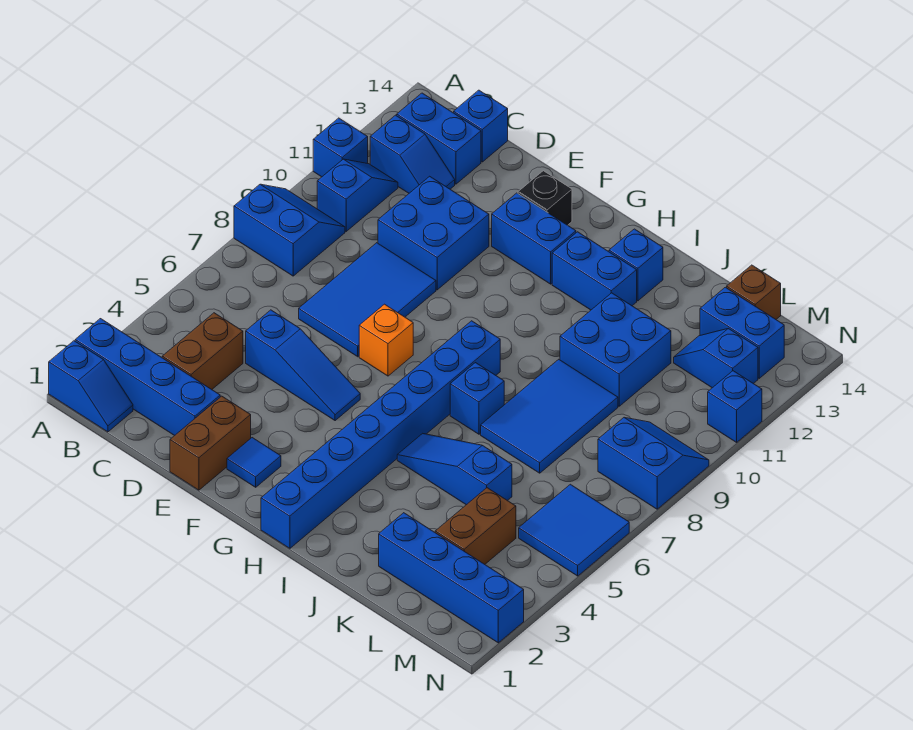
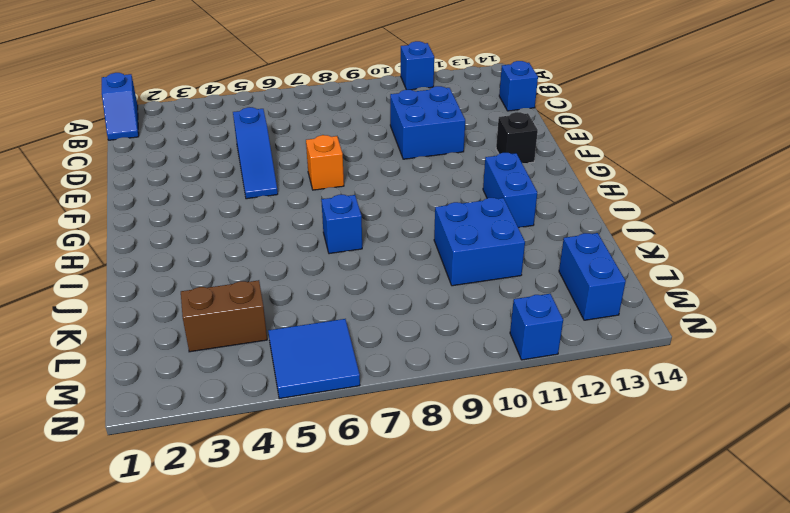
none -> blue 1x4 brick [75,319,220,436]
none -> blue 2x2 slope [234,184,345,276]
none -> blue 1x2 slope [317,159,398,231]
none -> blue 1x2 slope [370,115,455,193]

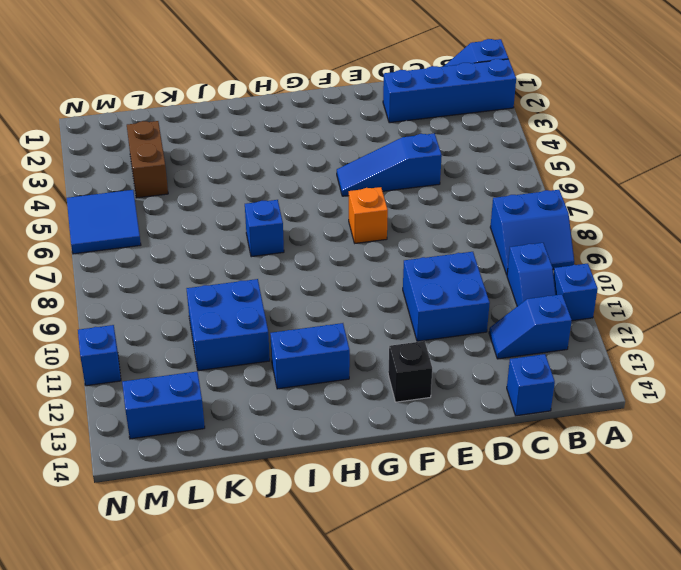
none -> blue 1x2 brick [397,93,481,184]
none -> brown 1x2 brick [162,313,243,389]
none -> blue 2x3 tile [299,243,436,357]
none -> brown 1x2 brick [170,396,251,490]

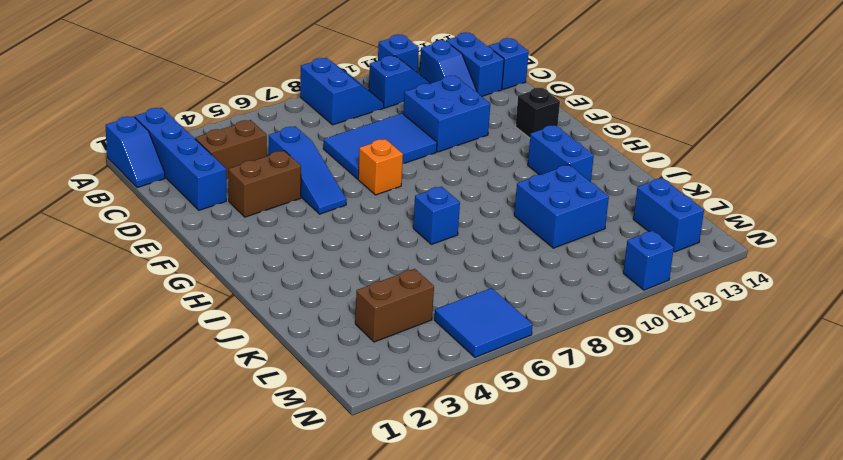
brown 1x2 brick [228,151,301,217] -> brown 1x2 brick moved to [170,396,251,490]
none -> blue 1x1 tile [227,438,281,487]
none -> blue 1x2 brick [492,193,576,284]
none -> blue 1x8 brick [261,321,500,548]
none -> blue 1x3 slope [397,433,512,505]

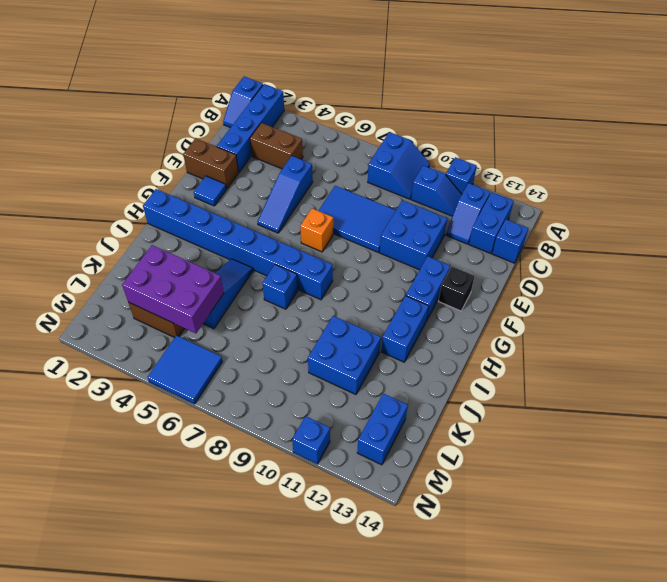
purple 2x3 brick [122,245,224,333] -> none
none -> blue 1x1 brick [609,229,663,301]
none -> blue 2x3 tile [481,359,618,473]
none -> blue 1x4 brick [379,513,524,643]
none -> blue 1x2 slope [674,328,758,388]

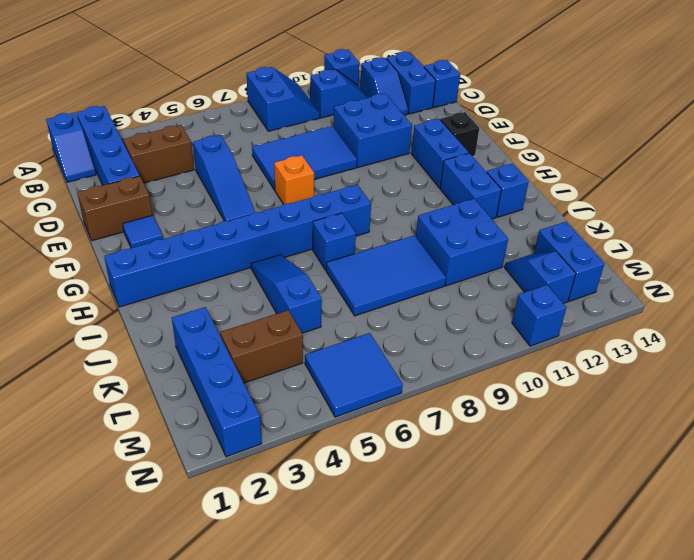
none -> brown 1x1 brick [727,265,781,319]
none -> blue 2x2 slope [598,418,709,509]

